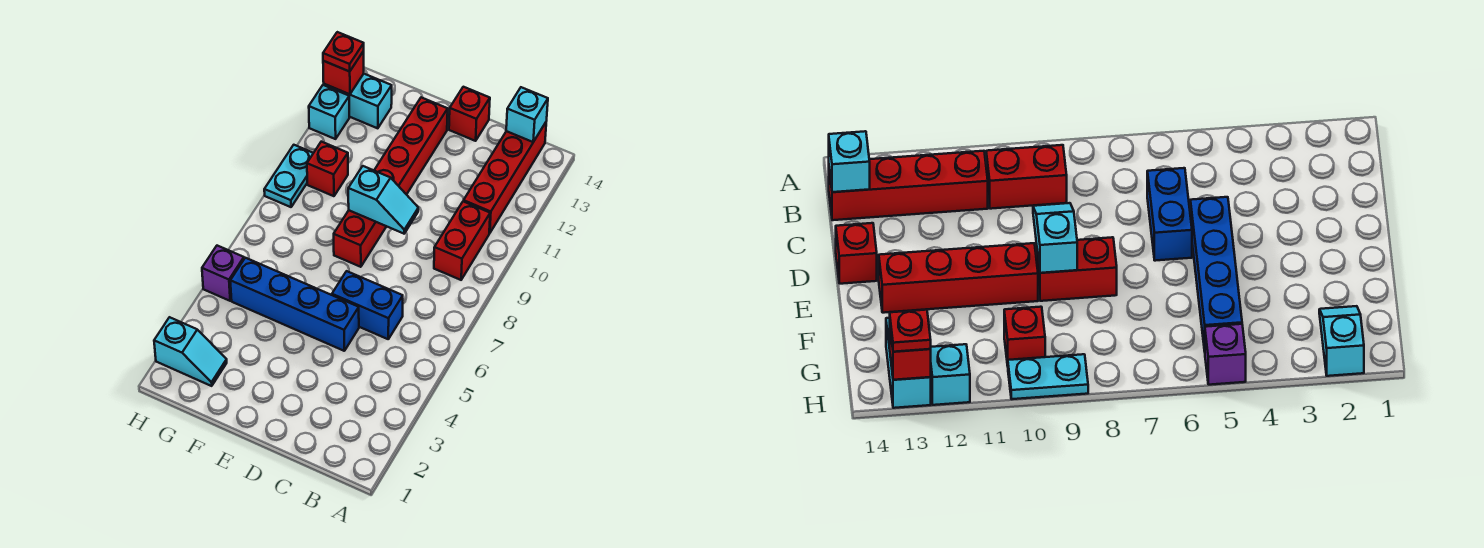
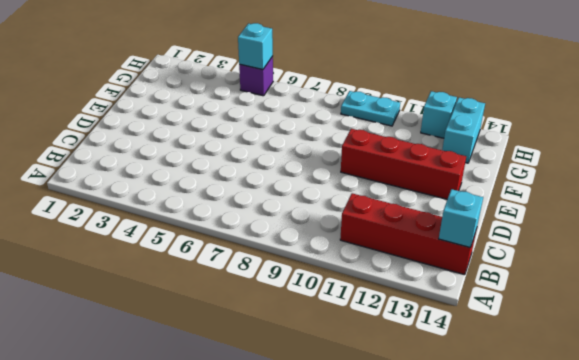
cyan 1x1 brick [238,23,273,70] -> none
none -> red 1x2 brick [434,201,490,280]
none -> blue 1x2 brick [332,271,403,339]
none -> blue 1x4 brick [230,258,359,351]

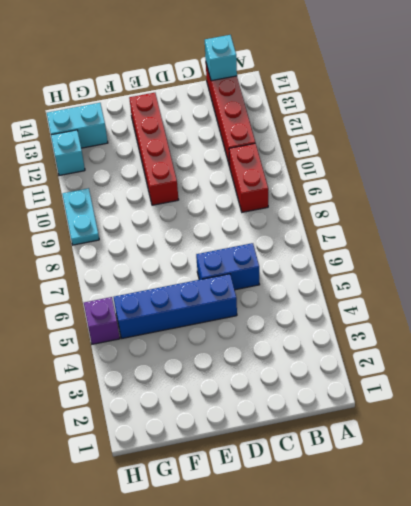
none -> red 1x1 brick [449,87,490,141]
none -> red 1x2 brick [334,210,386,267]
none -> cyan 1x2 slope [154,317,227,386]

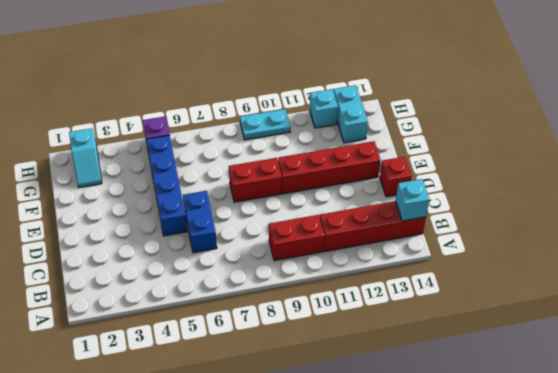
none -> red 1x1 brick [307,142,348,196]
none -> cyan 1x2 slope [348,166,418,234]
none -> red 1x1 brick [323,51,364,94]

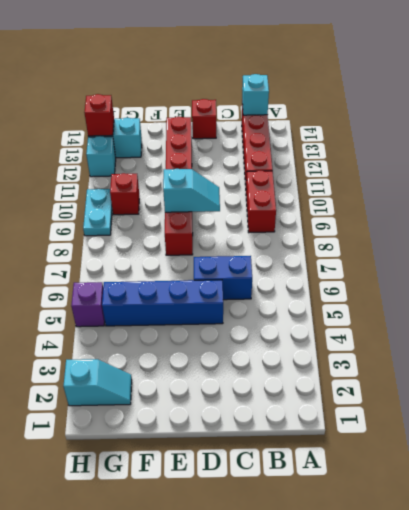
none -> red 1x1 plate [323,32,364,71]

